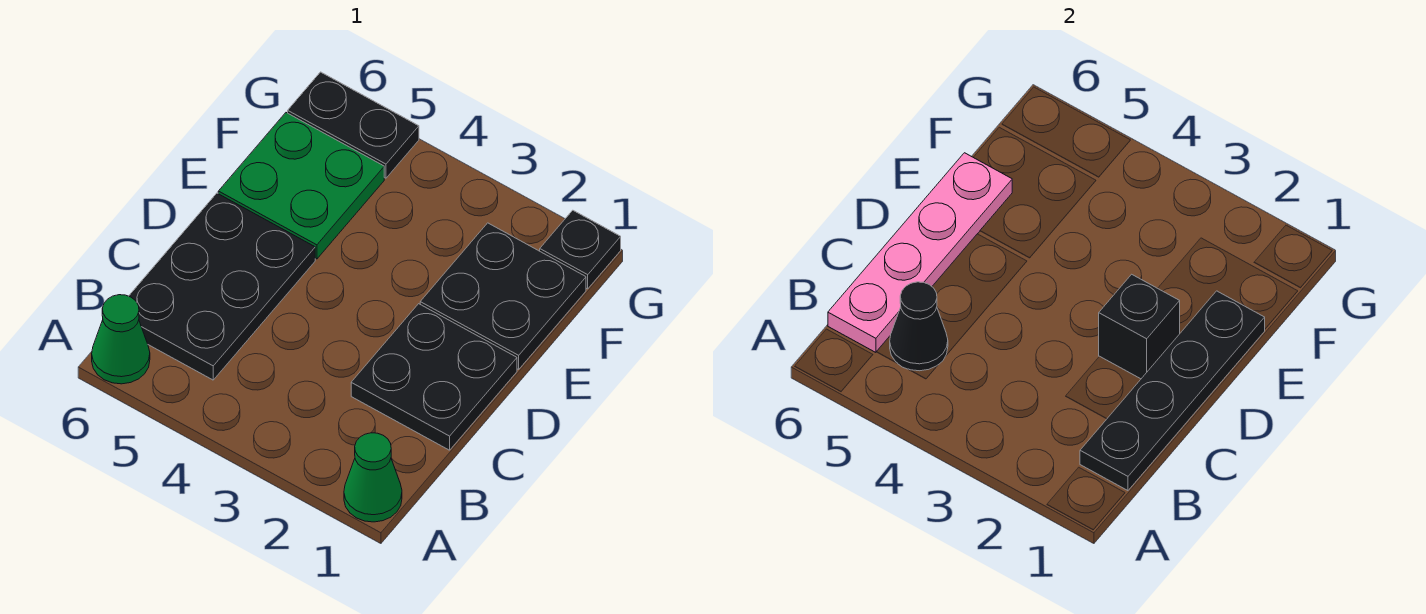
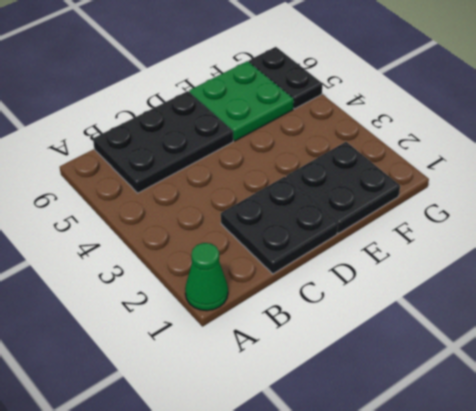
none -> green 1x1 cone [92,295,150,384]
none -> black 1x1 plate [540,210,621,289]
none -> black 1x4 plate [1080,291,1265,491]

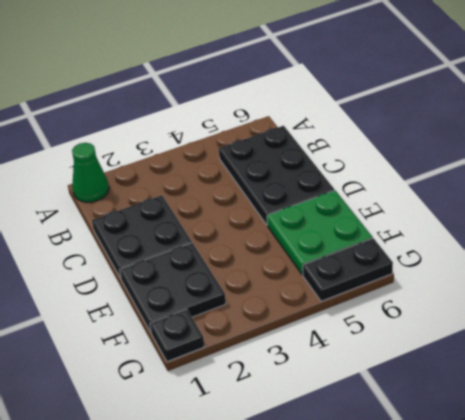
none -> green 1x1 cone [92,295,150,384]
none -> black 1x4 plate [1080,291,1265,491]
none -> black 1x1 cone [890,282,948,371]

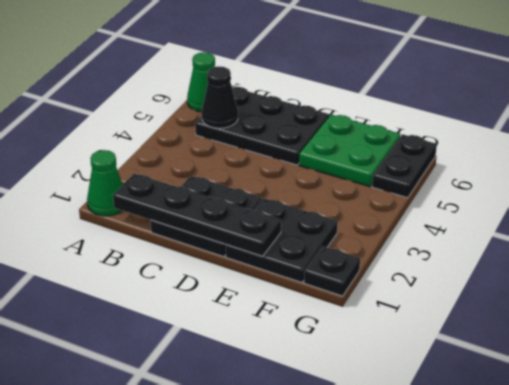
none -> pink 1x4 plate [828,153,1012,352]
none -> black 1x1 brick [1099,274,1180,379]

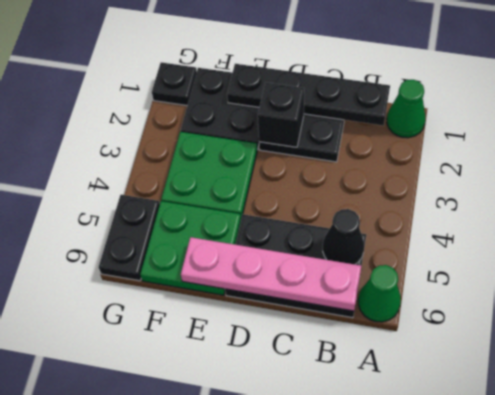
green 2x2 plate [161,132,257,218] -> none

